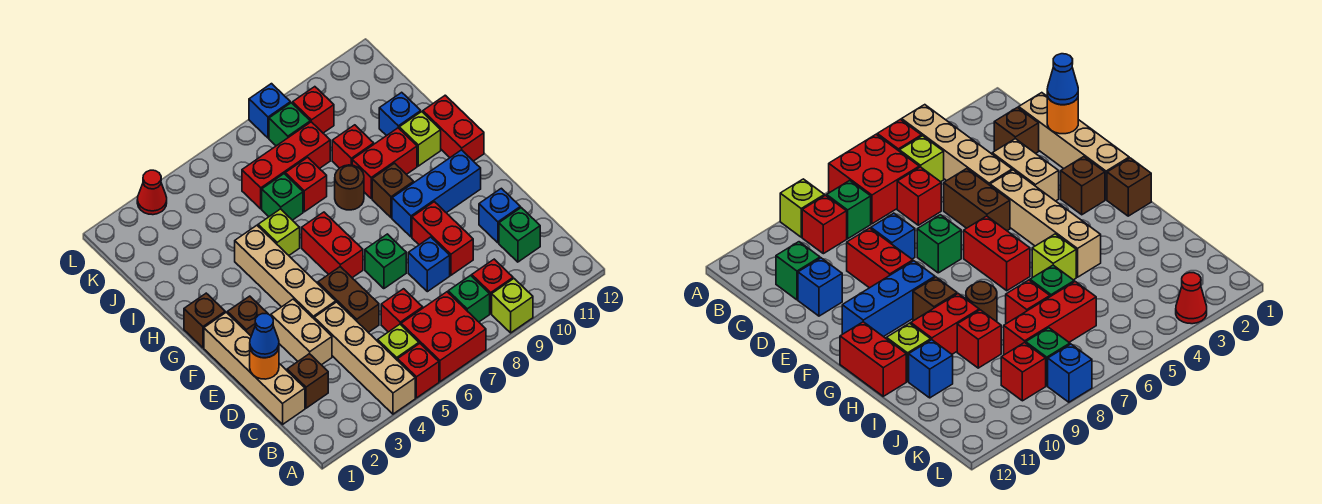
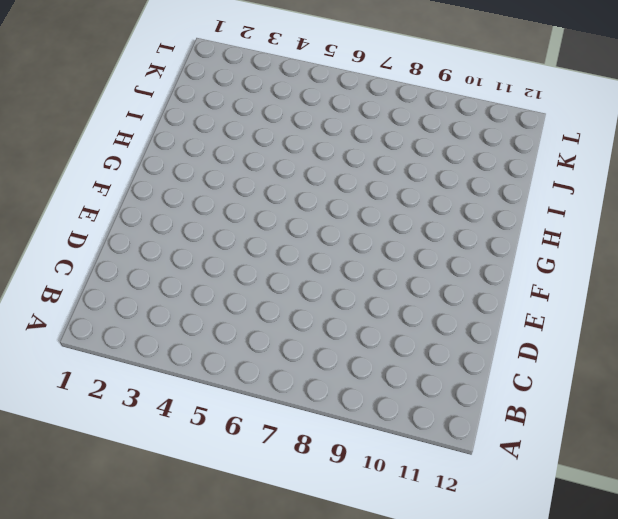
none -> tan 1x4 brick [314,302,415,414]
none -> red 1x1 brick [398,344,439,398]
none -> red 2x2 brick [401,292,486,382]
none -> lime 1x1 brick [492,279,533,333]

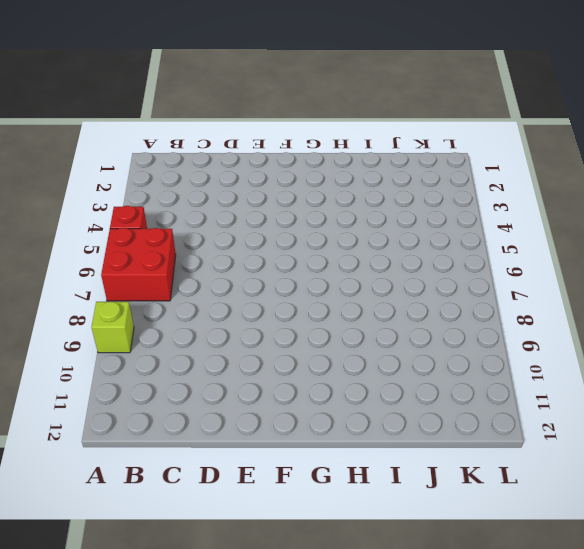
none -> tan 1x4 brick [314,302,415,414]
none -> lime 1x1 brick [378,324,419,361]
none -> green 1x1 brick [448,276,490,322]
none -> red 1x1 brick [472,259,513,314]

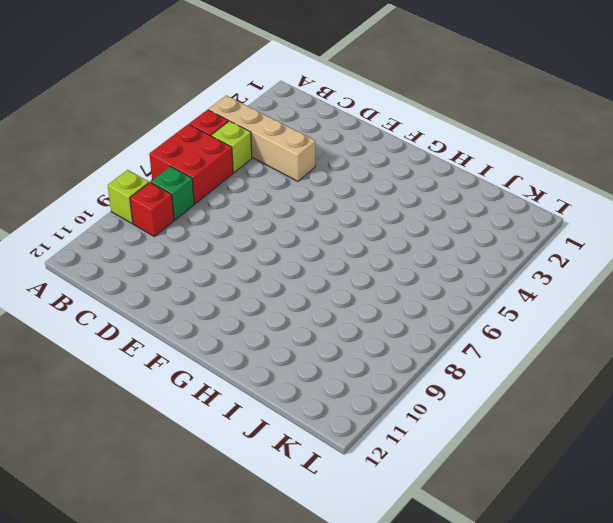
none -> tan 1x4 brick [204,312,305,424]
none -> brown 1x1 brick [287,354,328,408]
none -> red 1x1 brick [381,289,423,332]
none -> green 1x1 brick [499,208,540,262]

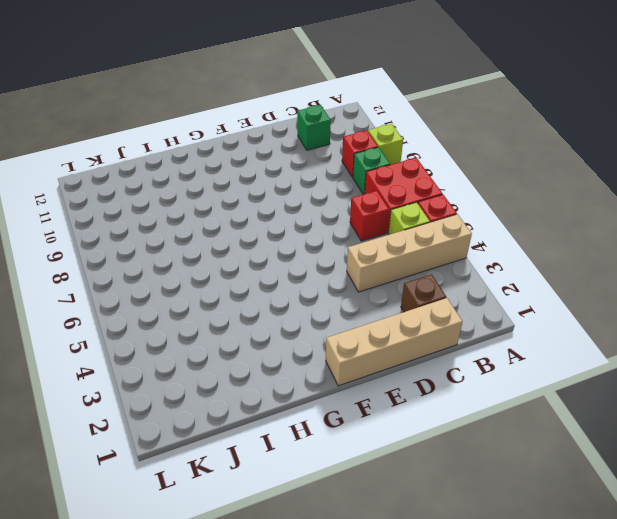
none -> tan 1x2 brick [271,299,332,365]
none -> brown 1x2 brick [318,267,379,332]
none -> blue 1x1 brick [408,237,450,292]
none -> red 1x2 brick [412,202,473,275]

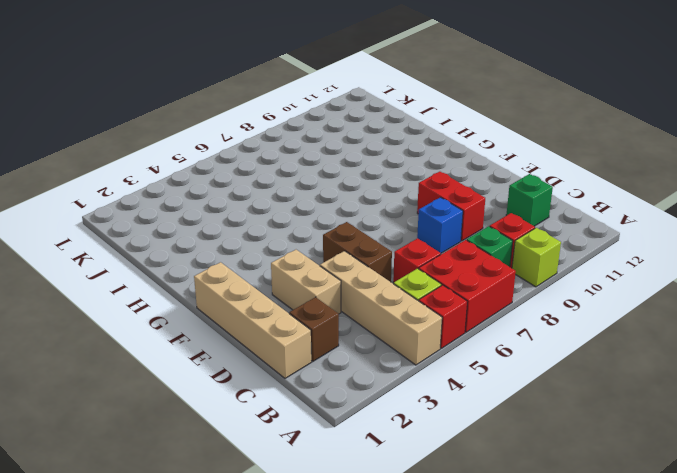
none -> blue 1x1 brick [479,188,520,243]
none -> tan 1x4 brick [235,225,336,318]
none -> green 1x1 brick [365,234,406,289]
none -> brown 1x1 brick [227,296,268,336]

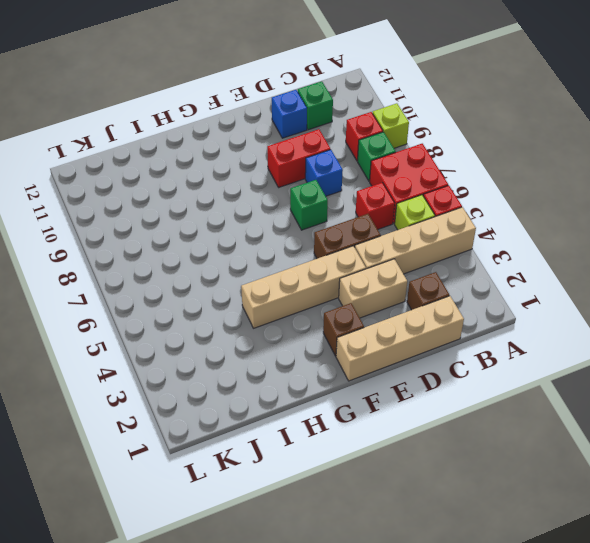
none -> red 1x2 brick [302,212,363,278]
none -> blue 1x3 brick [392,150,481,237]
none -> brown 1x1 brick [184,293,225,348]
none -> brown 1x1 brick [372,163,414,218]

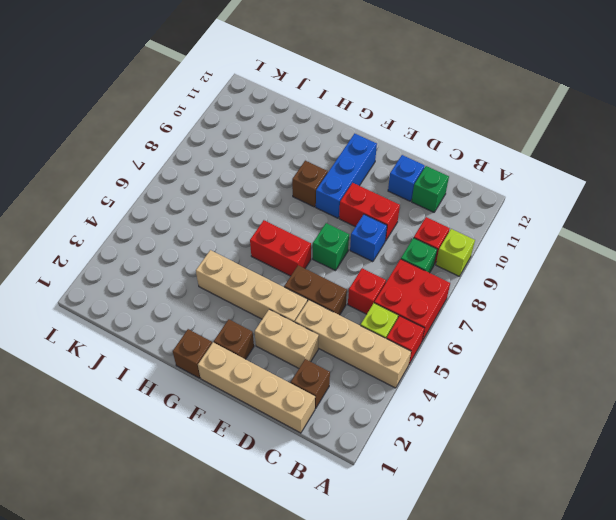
none -> red 1x2 brick [423,95,484,161]
none -> lime 1x1 brick [258,209,300,255]
none -> brown 1x1 round brick [335,165,364,210]
none -> red 1x2 brick [352,128,417,198]

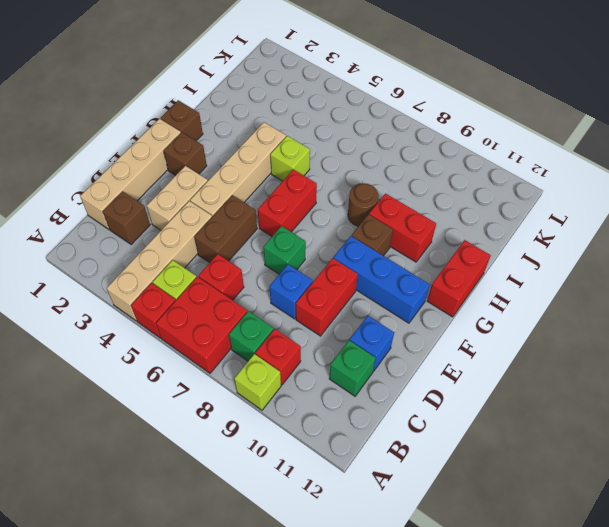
none -> lime 1x1 brick [399,112,441,166]
none -> green 1x1 brick [262,174,303,220]
none -> red 1x1 brick [285,157,327,212]
none -> red 1x1 brick [332,125,374,168]

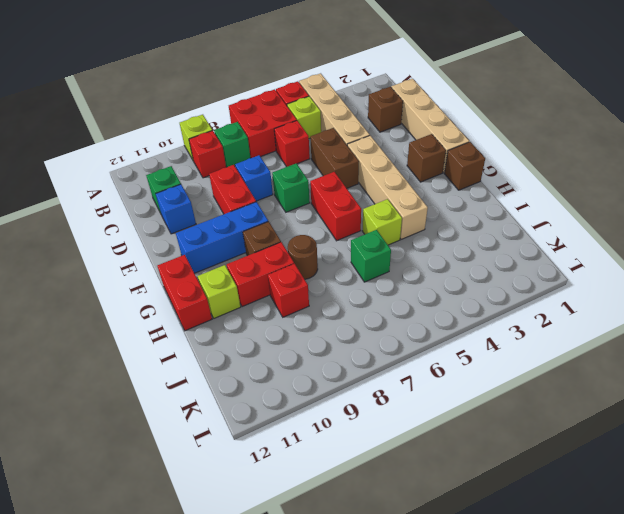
none -> tan 1x2 brick [271,299,332,365]
none -> red 1x1 brick [285,157,327,212]
none -> blue 1x1 brick [379,92,421,136]
none -> red 1x3 brick [242,122,330,209]

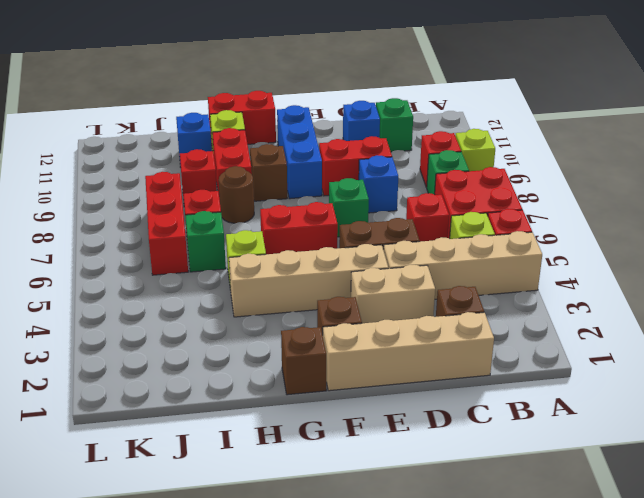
none -> green 1x1 brick [269,103,310,146]
none -> red 1x1 brick [293,87,334,133]
none -> red 1x1 cone [137,170,167,215]
none -> blue 1x1 brick [249,84,290,138]

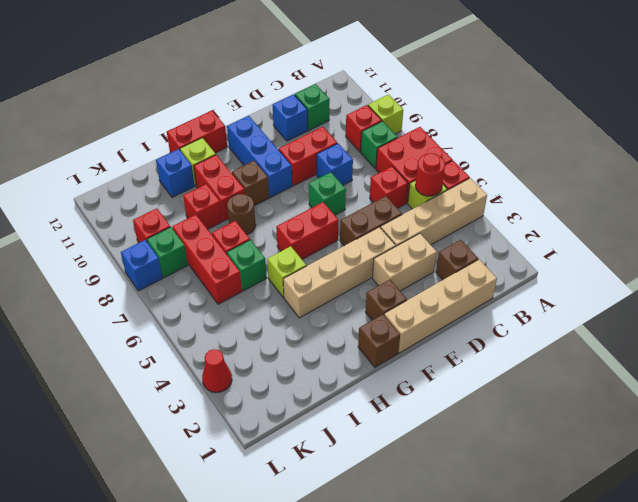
red 1x1 round brick [415,153,445,196] -> none
none -> orange 1x1 round brick [250,349,279,379]
none -> blue 1x1 cone [250,314,279,358]

